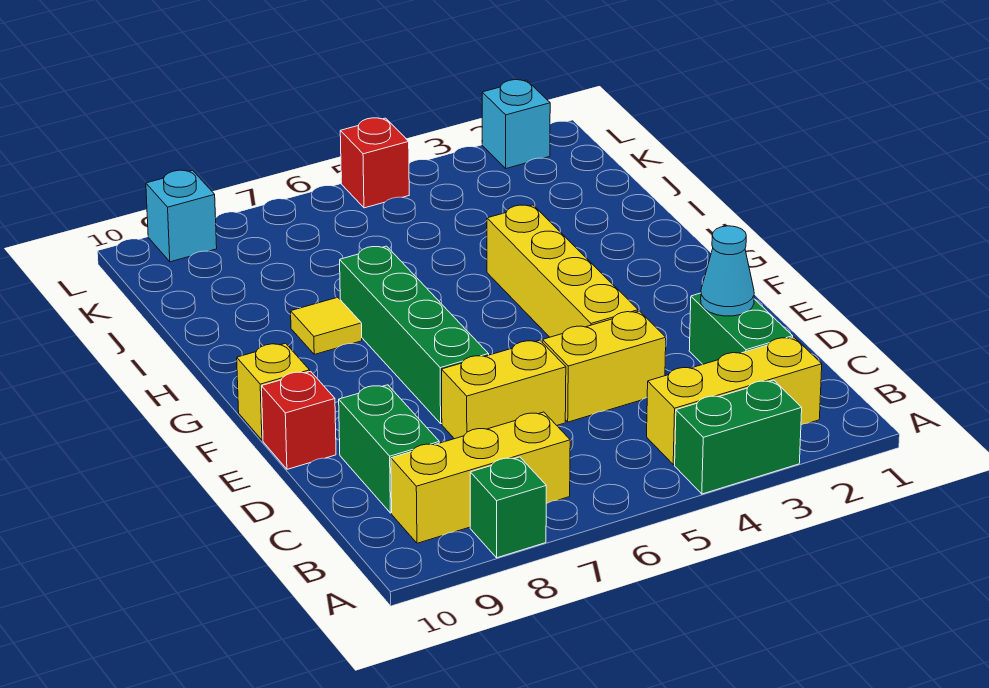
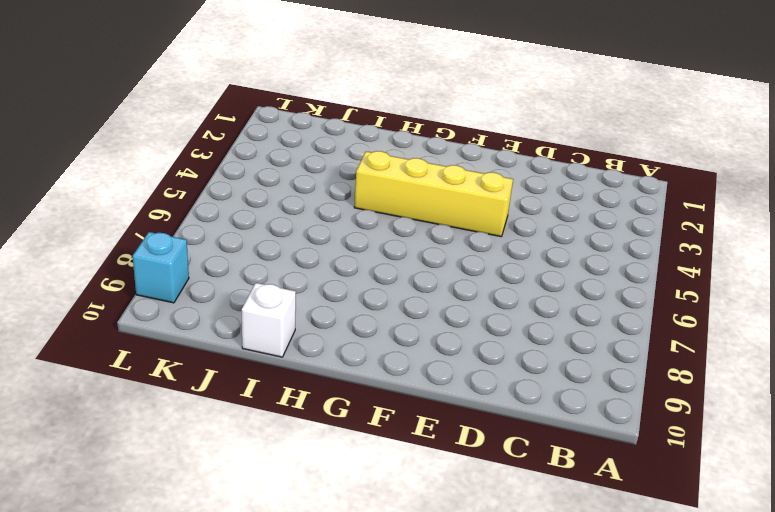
white 1x1 brick [242,283,296,357] -> none
none -> green 1x2 brick [675,380,802,494]
none -> green 1x1 brick [470,457,546,558]
none -> yellow 1x3 brick [647,337,822,465]

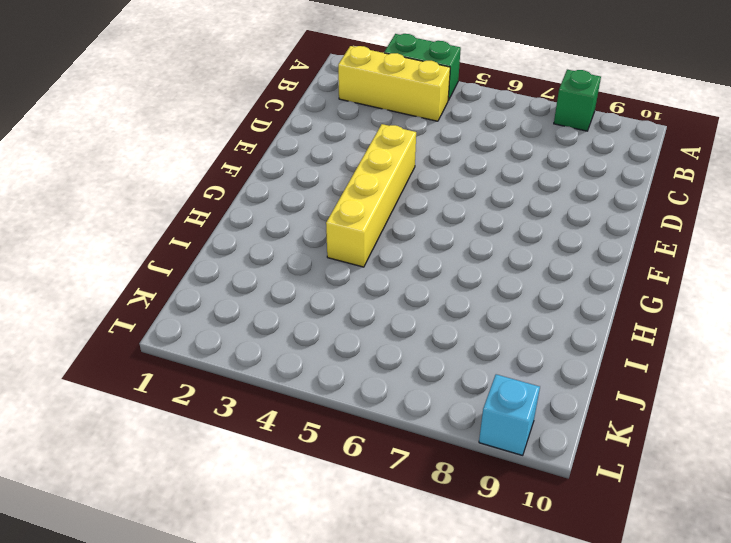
none -> yellow 1x3 brick [391,412,570,543]
none -> green 1x2 brick [689,293,793,364]
none -> green 1x2 brick [339,385,439,513]

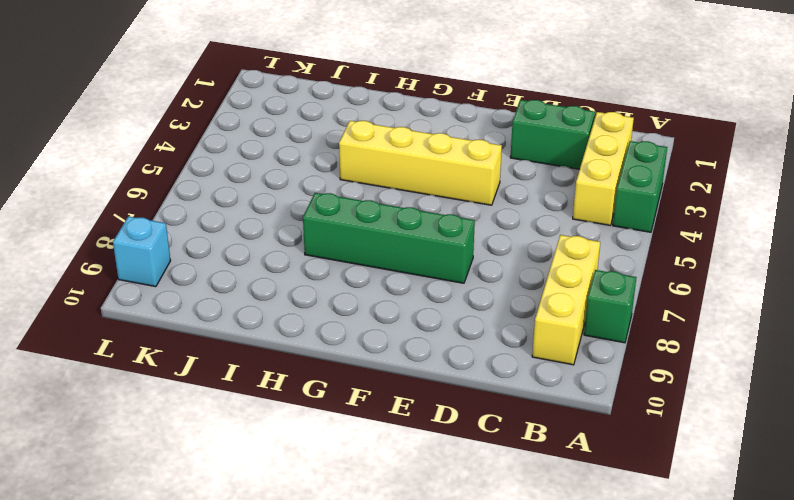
none -> green 1x2 brick [339,385,439,513]
none -> yellow 1x2 brick [542,311,666,422]
none -> yellow 1x2 brick [441,340,566,439]

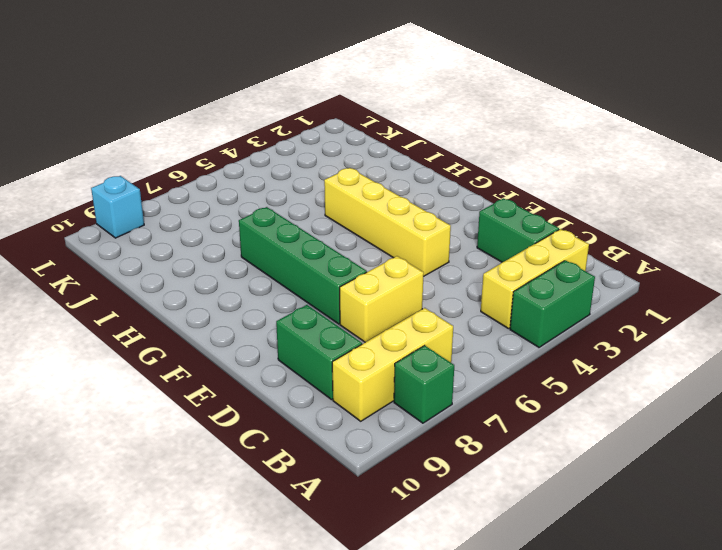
none -> yellow 1x2 brick [542,311,666,422]
none -> red 1x1 brick [262,371,336,469]
none -> yellow 1x1 brick [237,343,310,440]

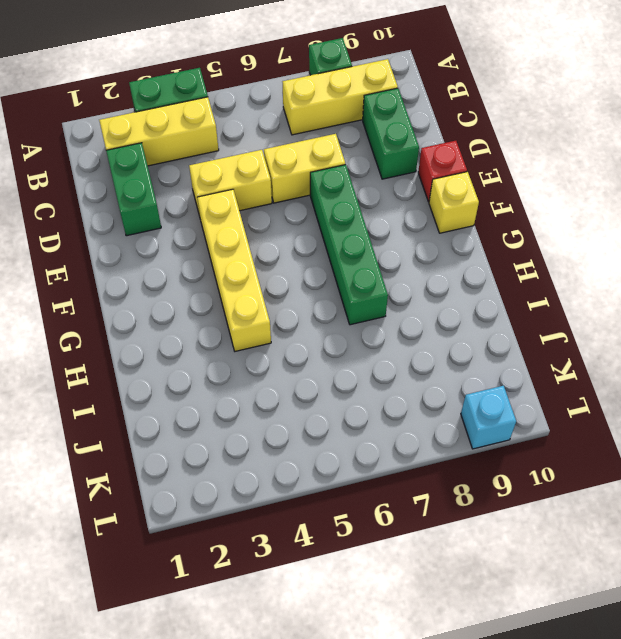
none -> yellow 1x1 tile [291,297,362,354]
none -> cyan 1x1 brick [482,80,550,168]
none -> red 1x1 brick [340,118,409,208]

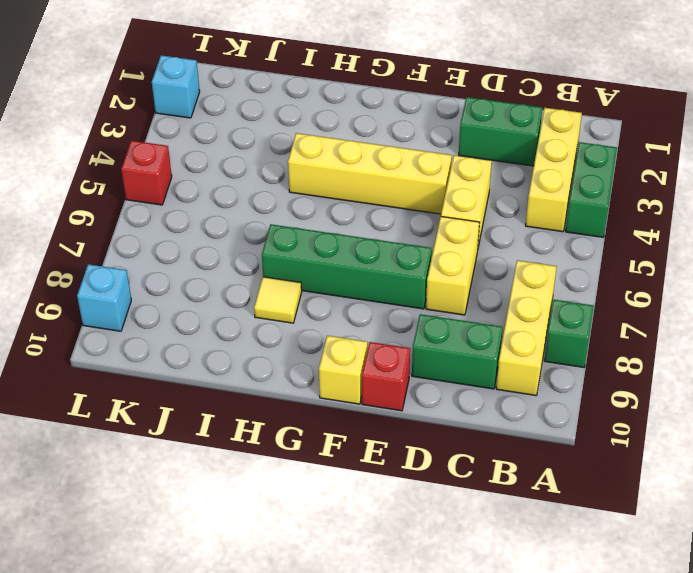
none -> cyan 1x1 cone [701,226,754,316]

